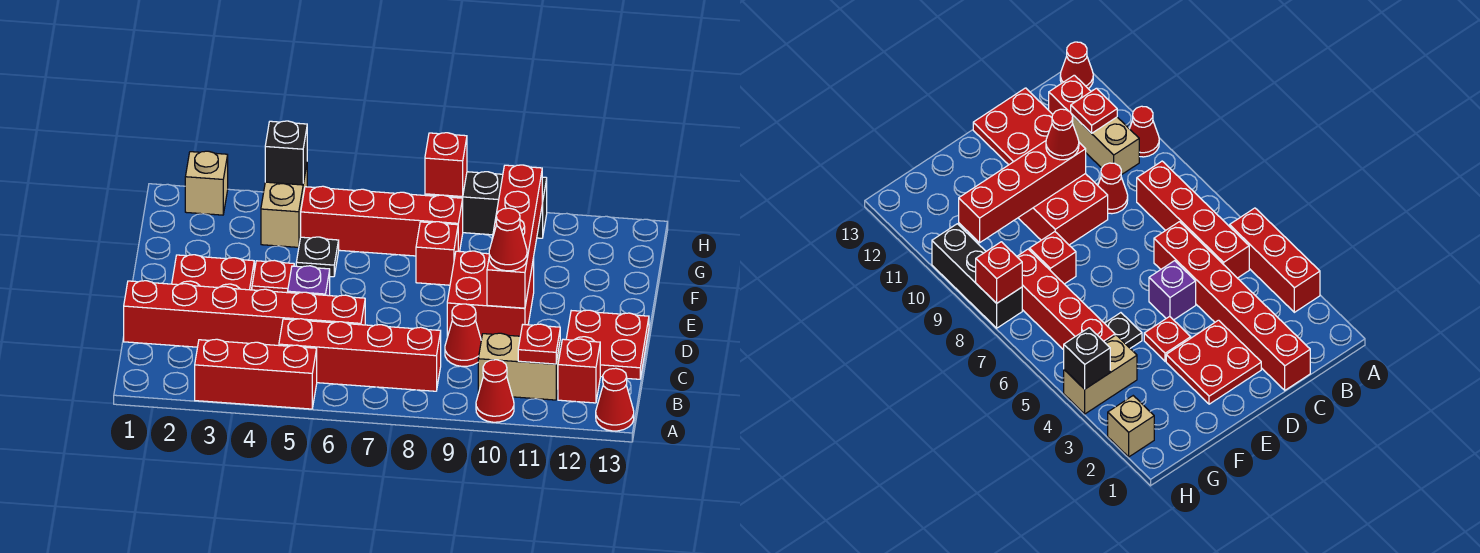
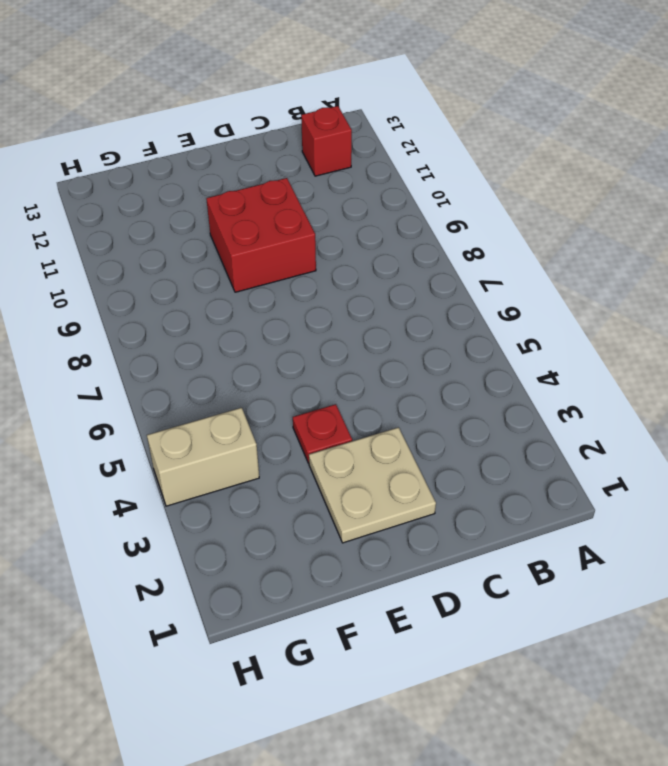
tan 2x2 plate [309,427,436,543] -> red 2x2 plate [172,255,254,290]
none -> red 1x3 brick [195,339,317,409]
none -> red 1x1 cone [476,360,514,422]
none -> red 1x1 cone [596,368,634,431]

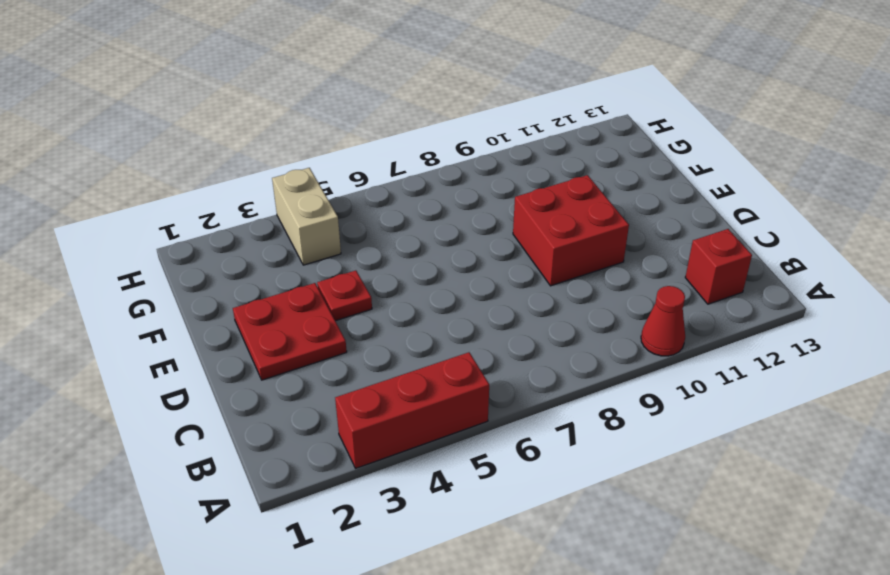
none -> red 1x1 cone [596,368,634,431]
none -> red 1x4 brick [279,319,441,391]
none -> tan 1x2 brick [478,333,560,400]

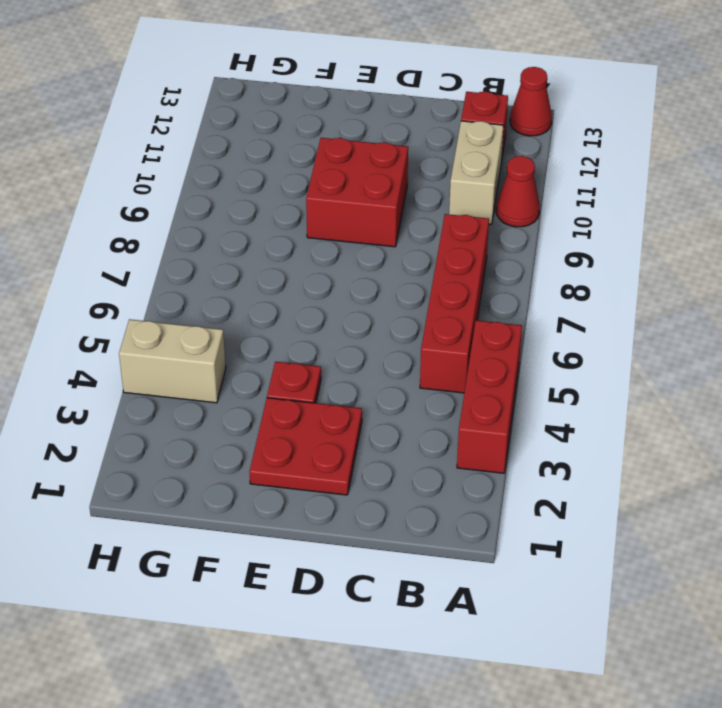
none -> red 1x6 brick [124,281,365,347]
none -> red 1x1 cone [445,304,481,366]
none -> red 2x2 plate [566,310,649,379]

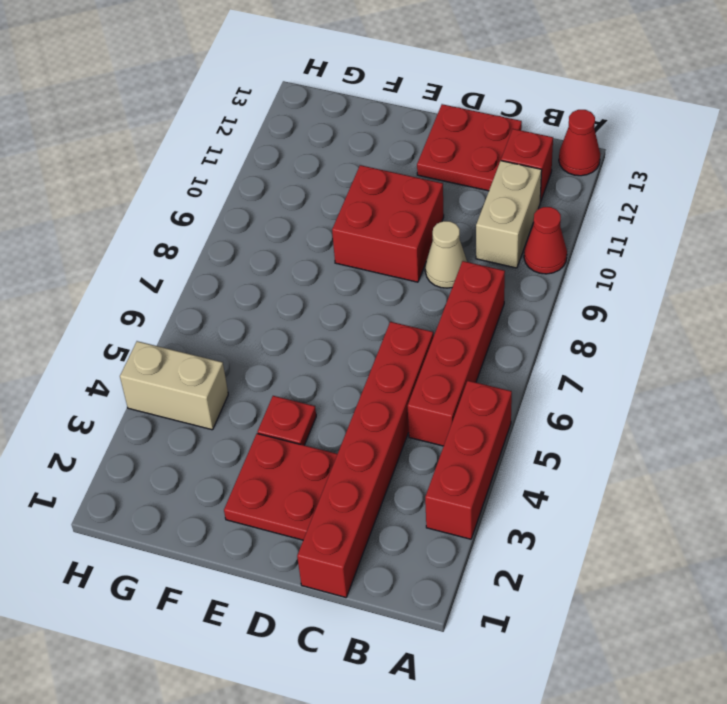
tan 1x1 cone [425,221,467,288] -> red 1x1 cone [445,304,481,366]
none -> purple 1x1 brick [288,266,330,296]
none -> black 1x1 plate [296,237,339,277]
none -> red 1x1 brick [416,222,458,285]

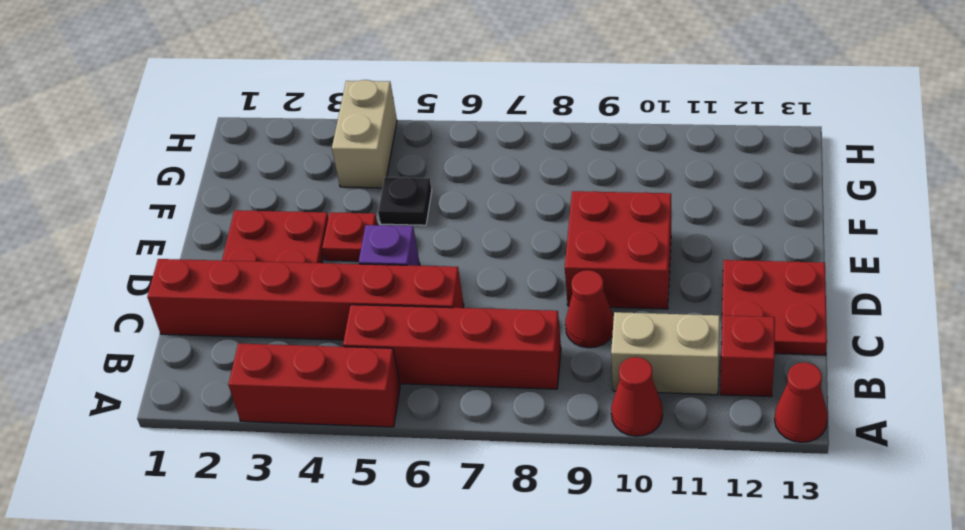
none -> red 1x1 brick [416,222,458,285]
none -> red 1x4 brick [301,186,463,256]
none -> tan 1x1 brick [185,151,228,215]

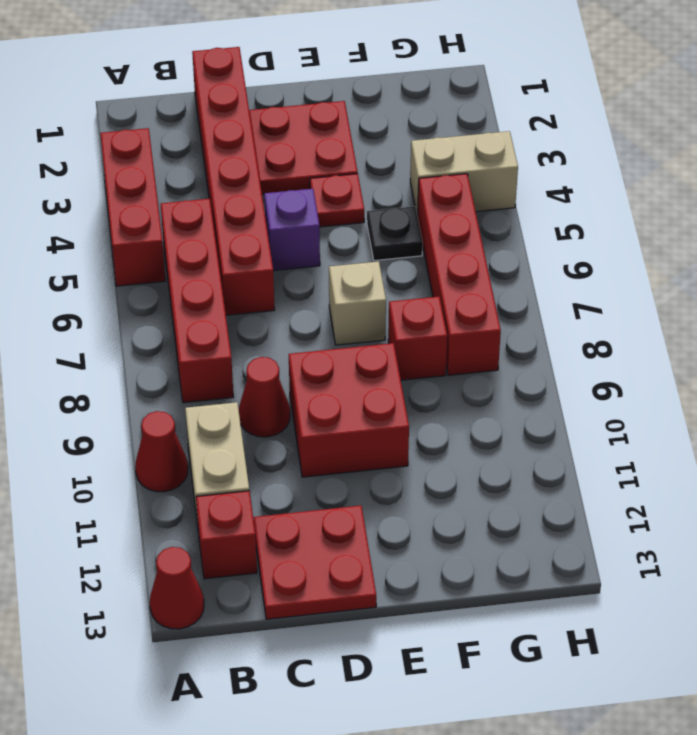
tan 1x1 brick [329,262,386,345] -> tan 1x1 brick moved to [185,151,228,215]
none -> black 1x3 brick [425,172,547,238]
none -> red 1x1 plate [518,324,560,364]
none -> red 1x4 brick [487,165,542,308]

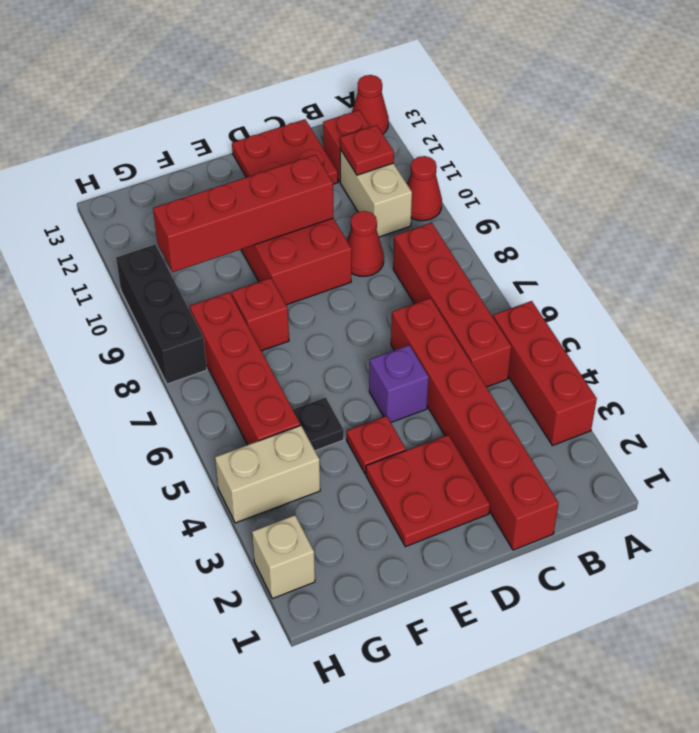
none -> black 1x1 brick [265,121,307,185]
none -> red 1x1 brick [425,133,467,197]
none -> red 1x1 cone [489,208,527,271]

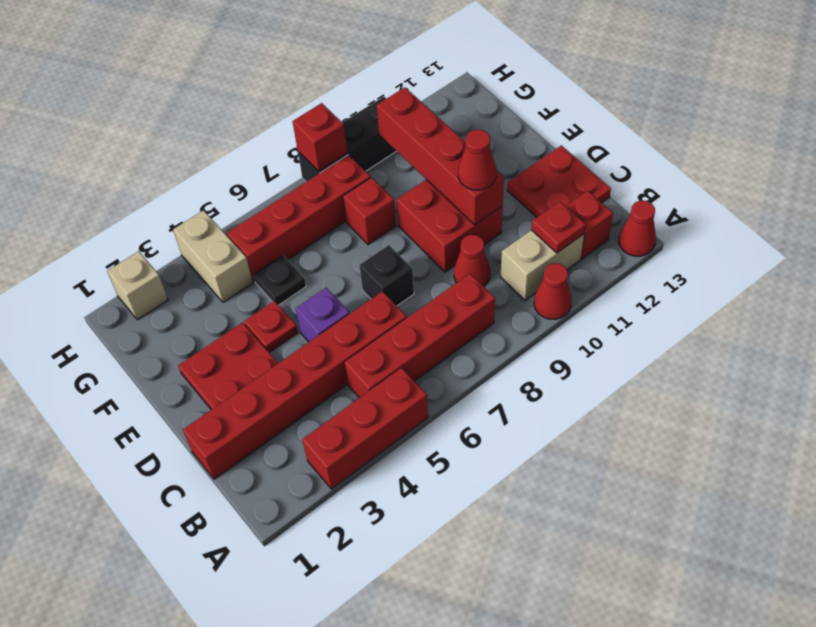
black 1x1 brick [359,245,414,306] -> black 1x1 brick moved to [265,121,307,185]

